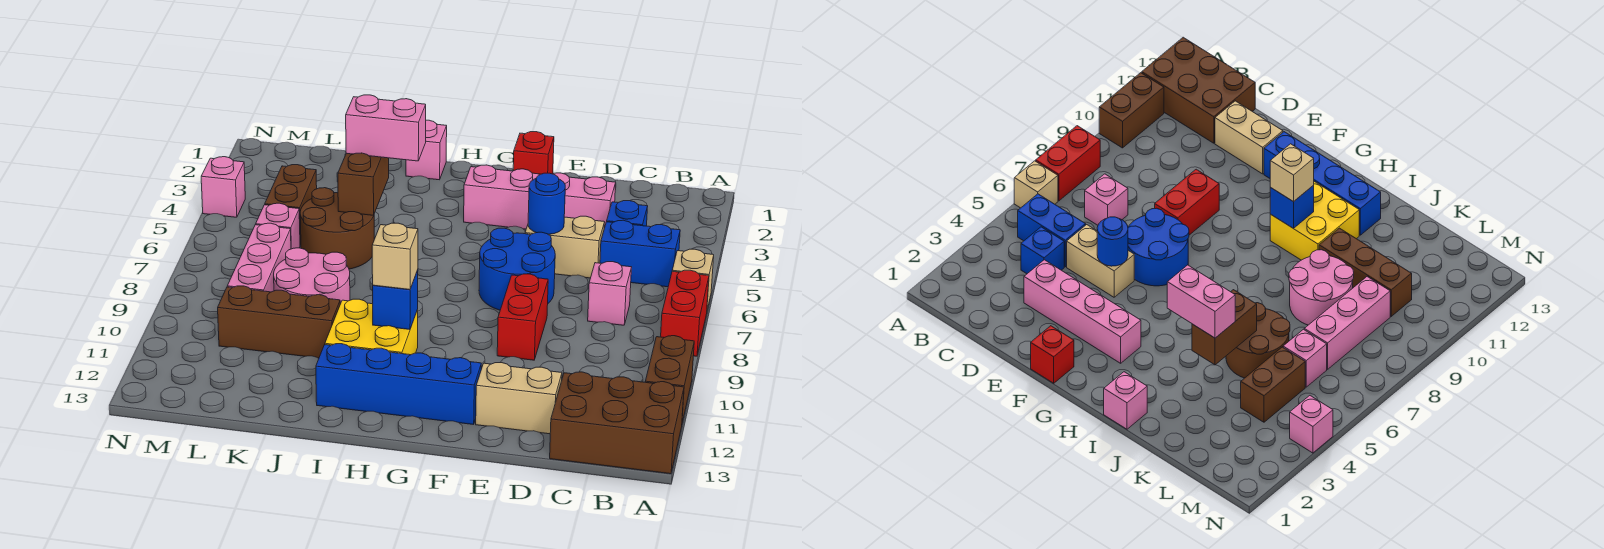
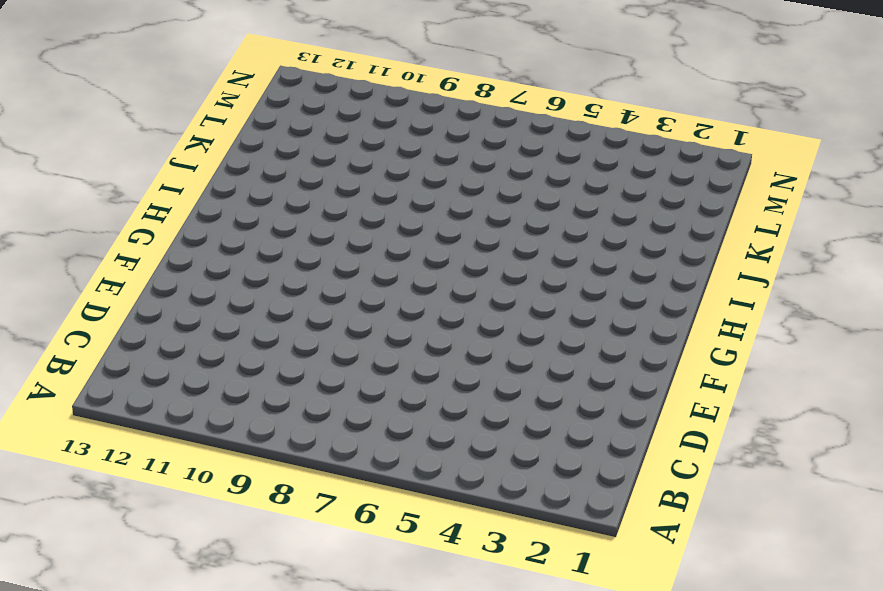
none -> tan 1x1 brick [672,249,714,310]
none -> red 1x2 brick [661,270,709,356]
none -> brown 1x2 brick [645,336,694,423]

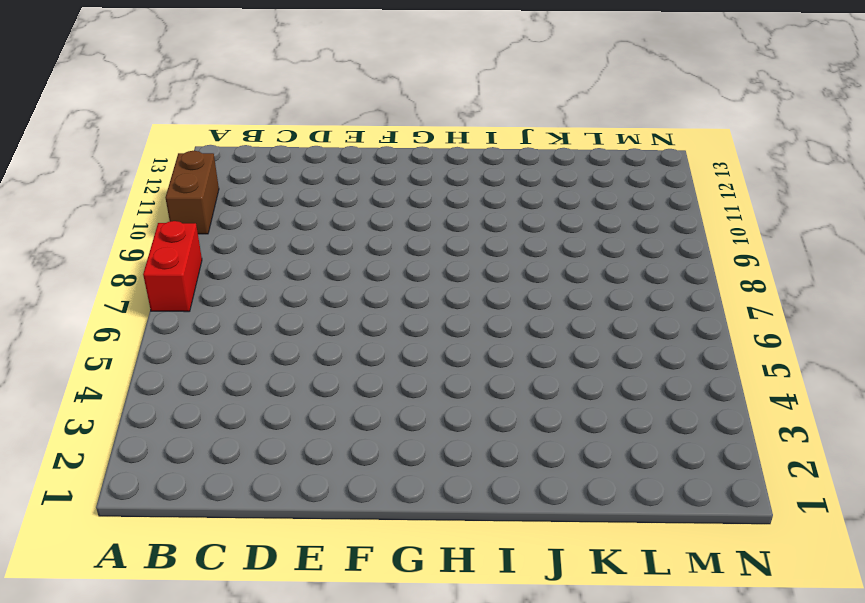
none -> tan 1x1 brick [672,249,714,310]
none -> brown 2x3 brick [550,372,684,474]
none -> blue 1x2 brick [600,220,680,287]

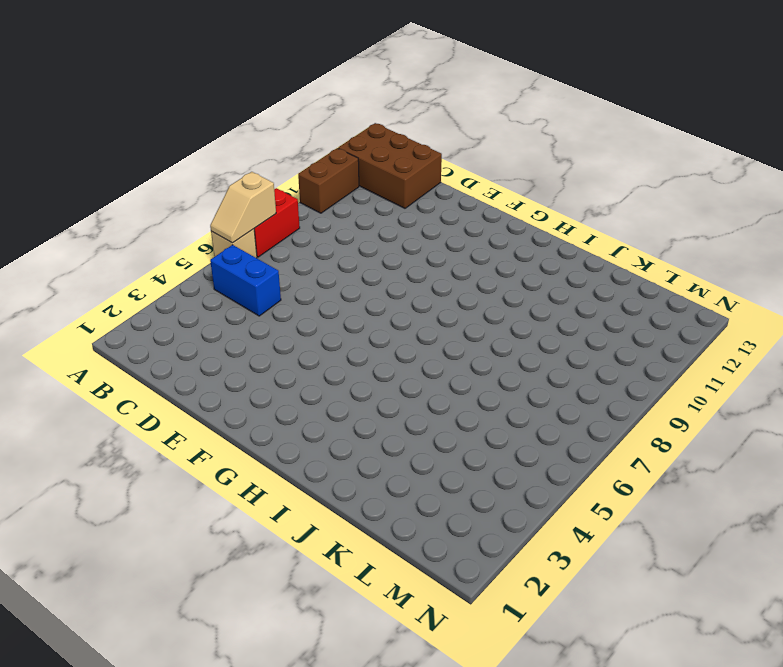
tan 1x2 slope [210,172,276,243] -> none
none -> blue 1x1 brick [607,201,648,226]
none -> pink 1x1 brick [588,262,631,325]
none -> pink 1x4 brick [464,165,616,229]

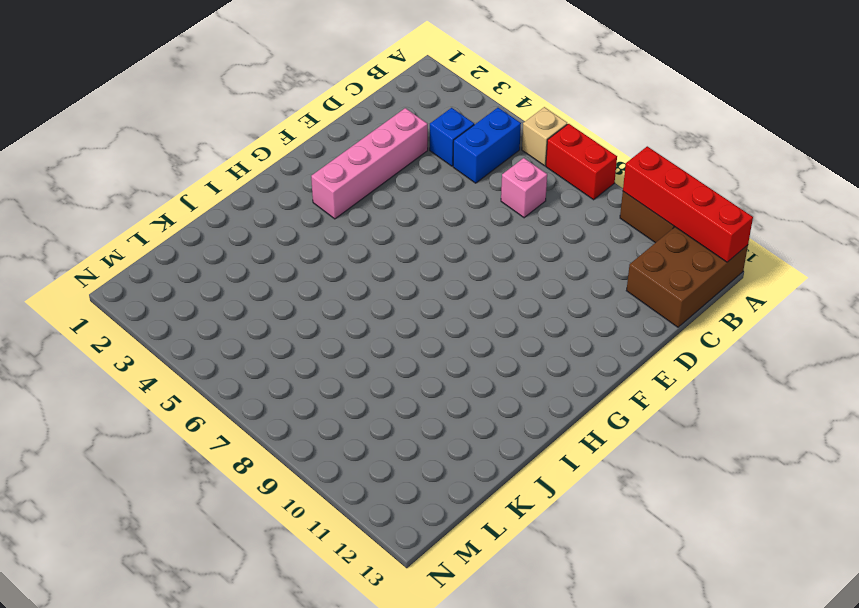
red 1x4 brick [623,146,753,262] -> none
none -> tan 1x2 brick [525,216,605,278]
none -> tan 1x2 brick [476,363,562,434]
none -> blue 2x2 round brick [479,228,555,310]

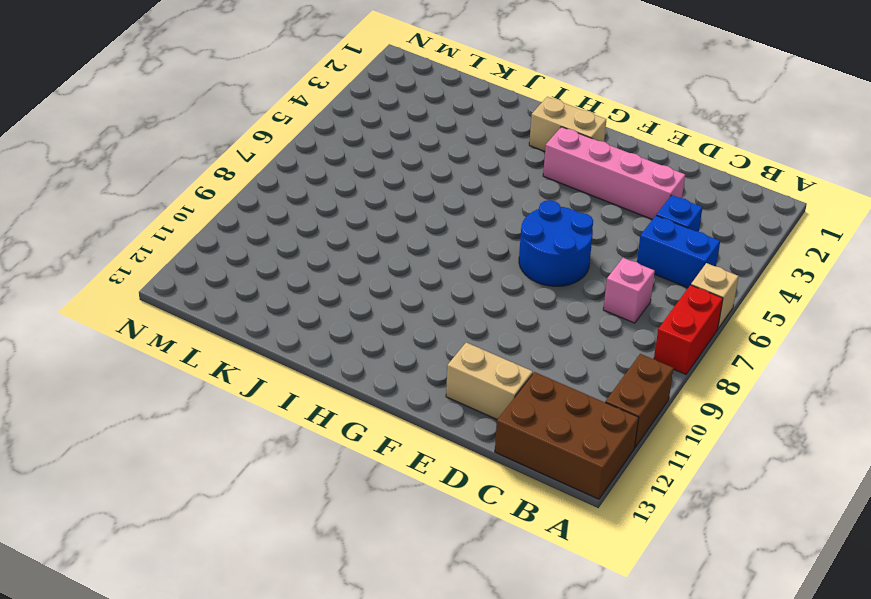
tan 1x2 brick [529,97,606,151] -> tan 1x2 brick moved to [525,216,605,278]
none -> red 1x2 brick [497,274,548,360]
none -> red 1x1 brick [513,132,554,174]
none -> blue 1x4 brick [316,344,481,425]

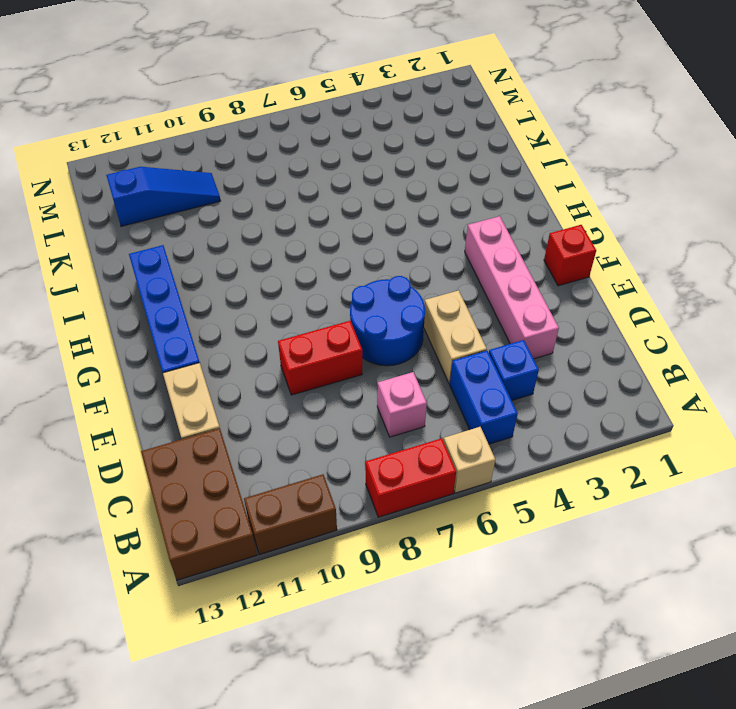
blue 1x3 slope [106,167,221,226] -> brown 1x3 brick [218,286,340,358]
none -> yellow 2x2 brick [325,299,418,355]
none -> pink 1x1 brick [406,120,447,180]
none -> brown 2x2 round brick [300,188,374,269]

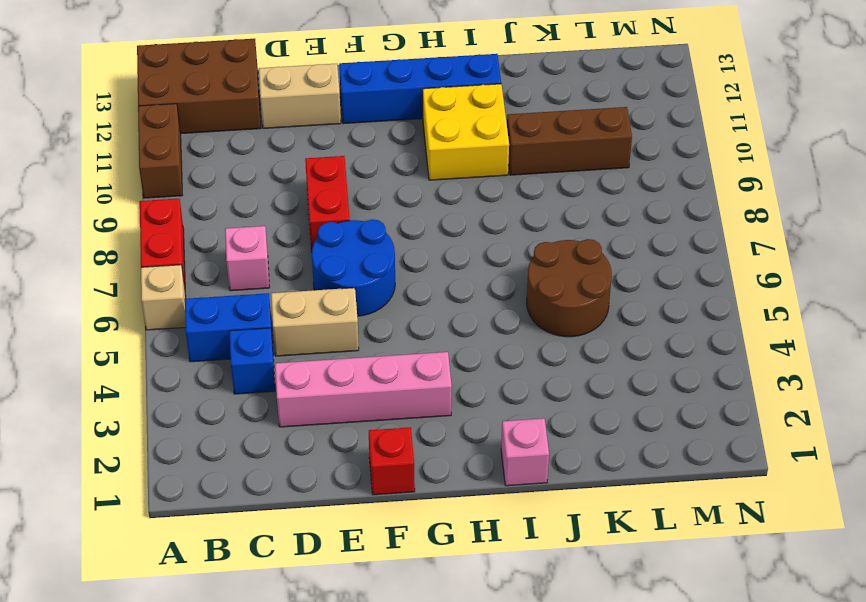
none -> pink 2x2 round brick [274,248,350,304]
none -> brown 1x2 brick [265,165,317,245]
none -> pink 1x1 brick [256,203,300,249]

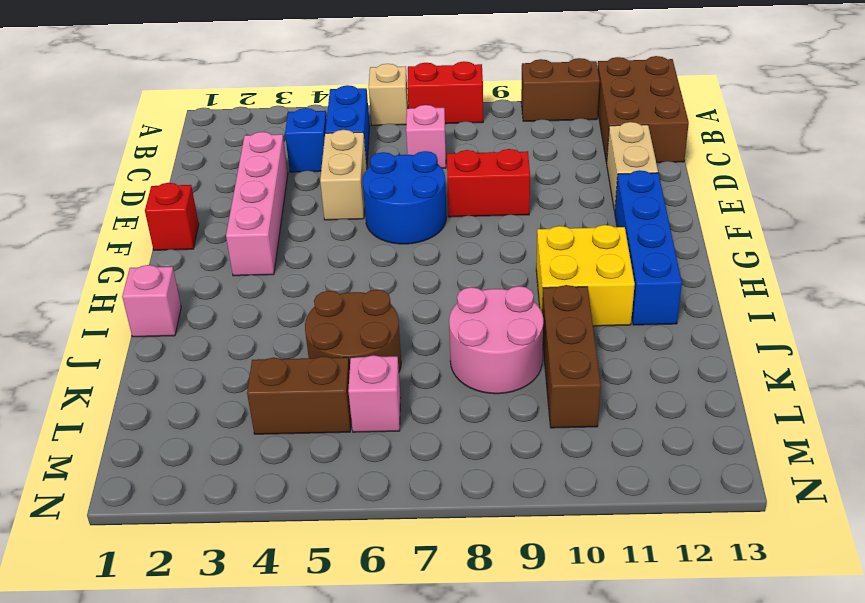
none -> pink 1x3 brick [227,223,291,292]
none -> pink 1x1 brick [201,157,245,217]
none -> blue 1x1 round brick [528,173,565,234]

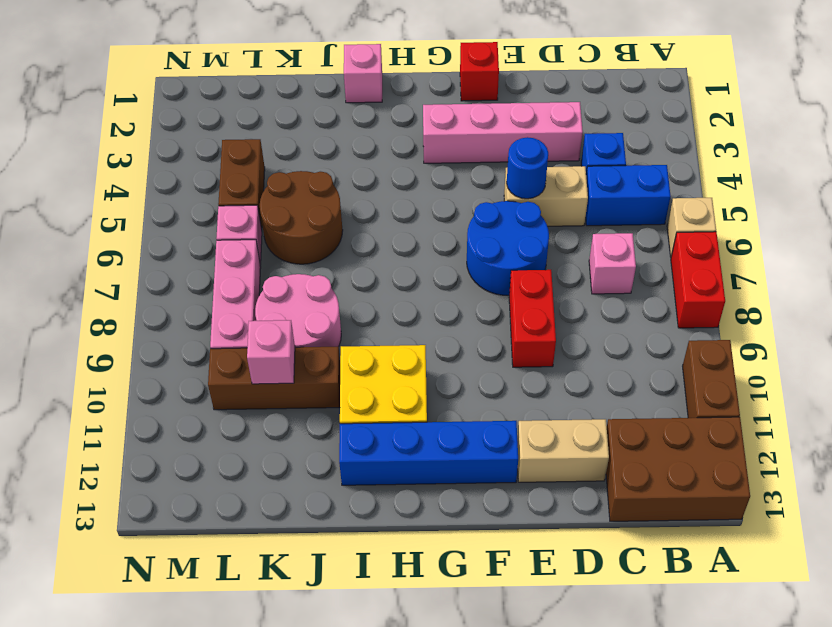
pink 1x1 brick [247,320,295,384] -> pink 1x1 brick moved to [201,157,245,217]
none -> blue 1x1 brick [373,270,418,330]
none -> brown 1x2 brick [338,153,389,215]
none -> tan 1x1 brick [372,223,418,290]

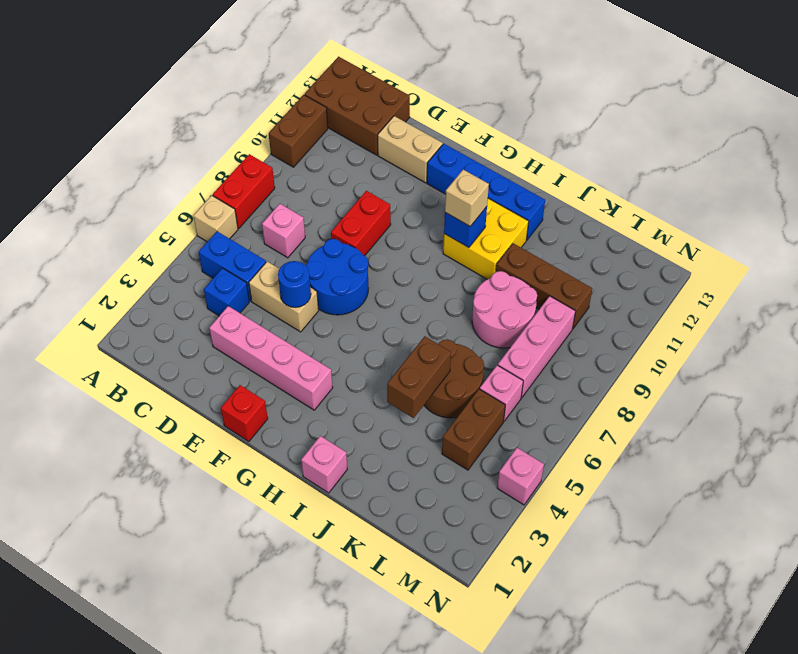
none -> pink 1x2 brick [346,95,426,161]

